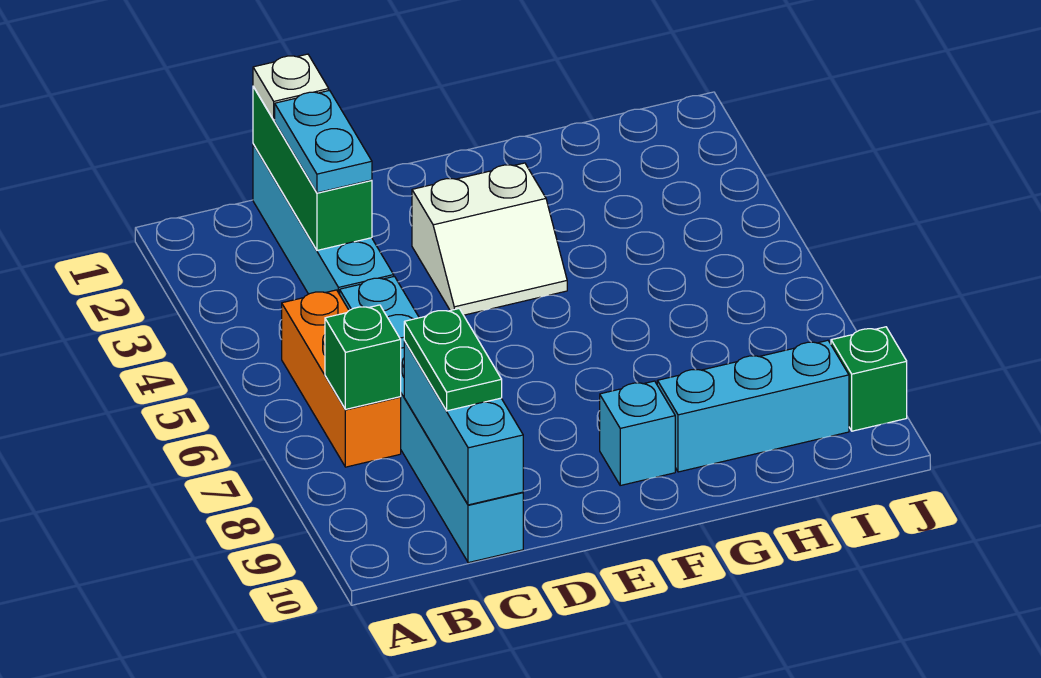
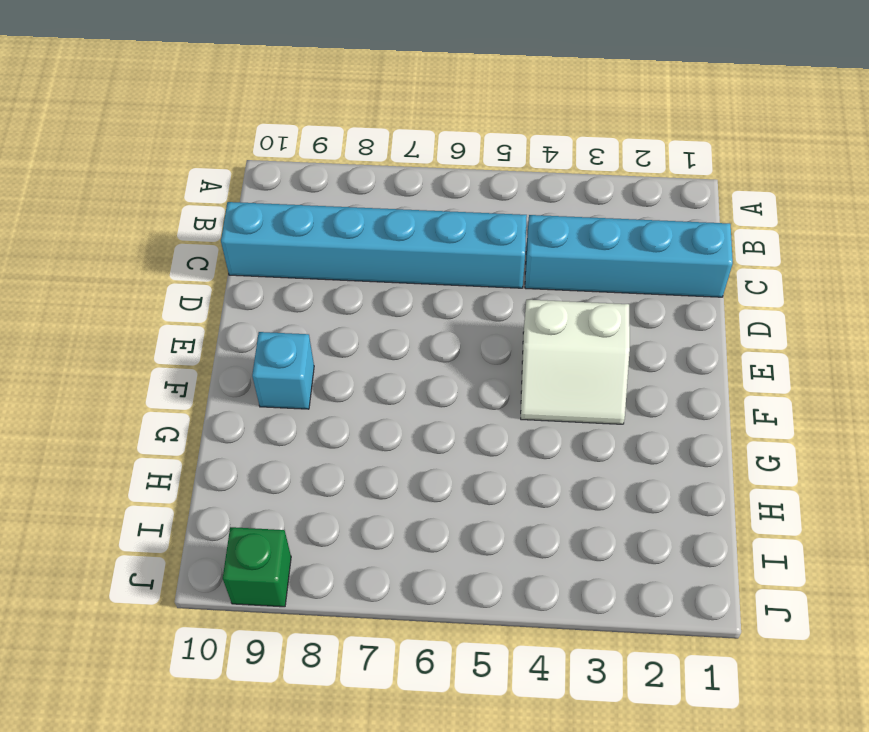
white 2x2 slope [521,300,630,424] -> white 2x2 slope turned to [412,163,567,315]
none -> orange 1x3 brick [282,290,401,467]
none -> cyan 1x3 brick [657,340,849,472]
none -> green 1x1 brick [325,305,401,409]

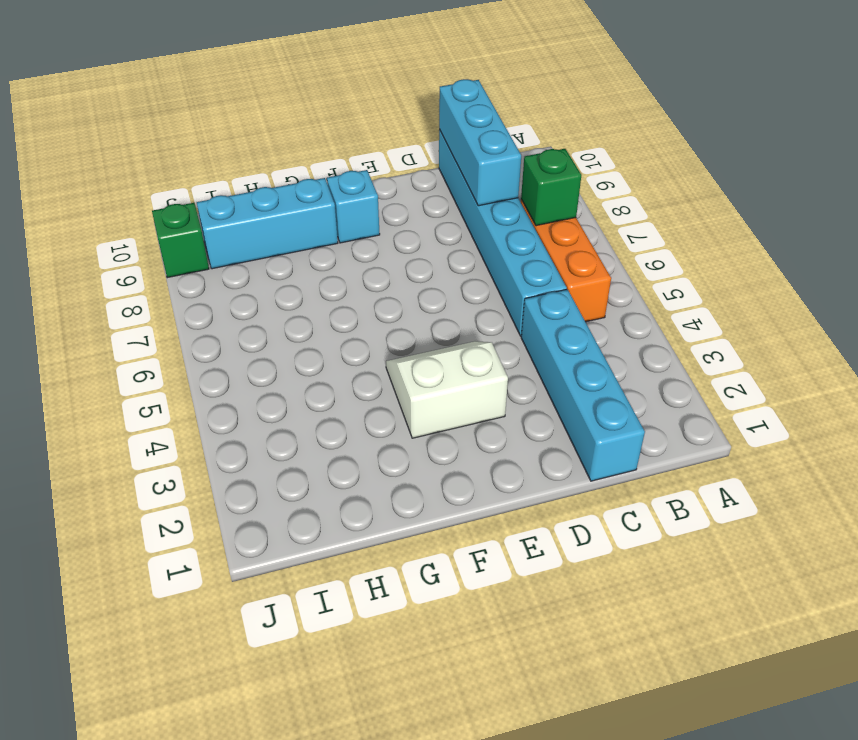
none -> green 1x3 brick [253,87,372,250]
none -> white 1x1 plate [253,54,329,120]
none -> cyan 1x2 plate [275,90,372,193]

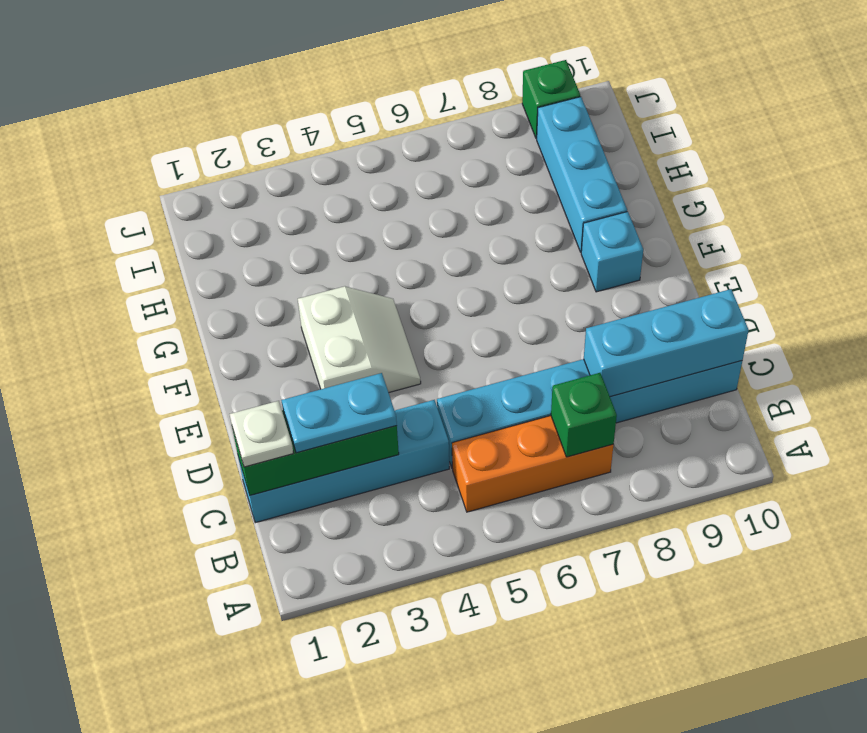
none -> green 1x2 plate [404,309,502,411]

